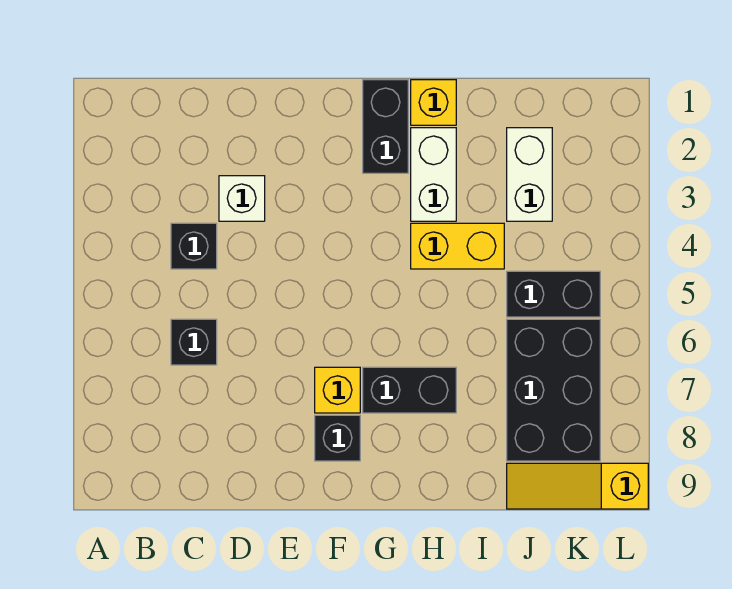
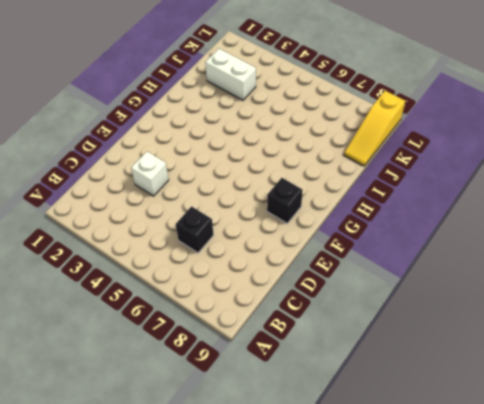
none -> black 1x1 brick [171,223,217,269]
none -> yellow 1x1 brick [315,367,360,413]
none -> black 1x2 brick [363,80,408,173]

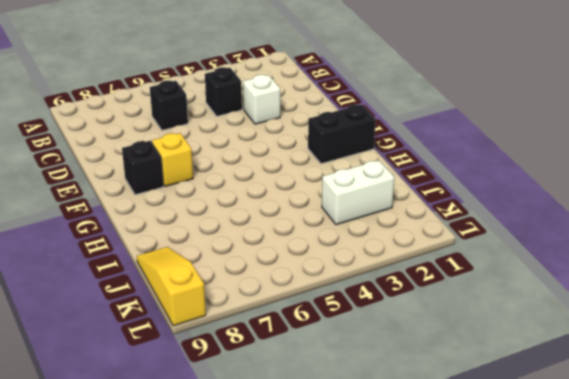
none -> black 1x2 brick [363,367,456,413]
none -> yellow 1x1 brick [411,80,456,125]
none -> white 1x2 brick [411,128,456,221]

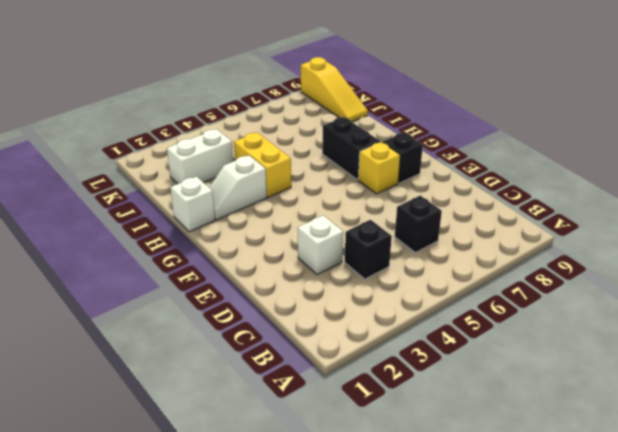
white 1x1 brick [170,177,215,232] -> yellow 1x1 brick [411,80,456,125]
white 1x2 slope [209,155,267,220] -> white 1x2 brick [411,128,456,221]
none -> black 1x2 brick [363,80,408,173]
none -> black 1x2 brick [507,271,600,317]
none -> black 2x3 brick [507,319,600,461]

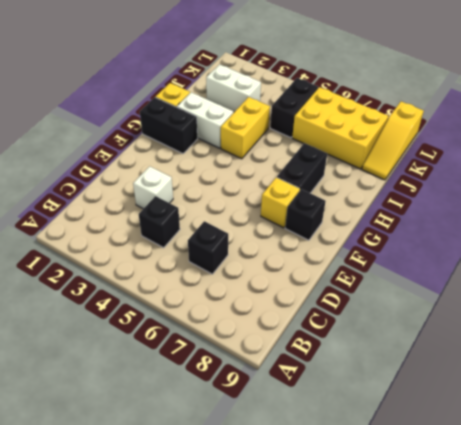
yellow 2x3 brick [292,87,388,169] -> black 2x3 brick [507,319,600,461]

